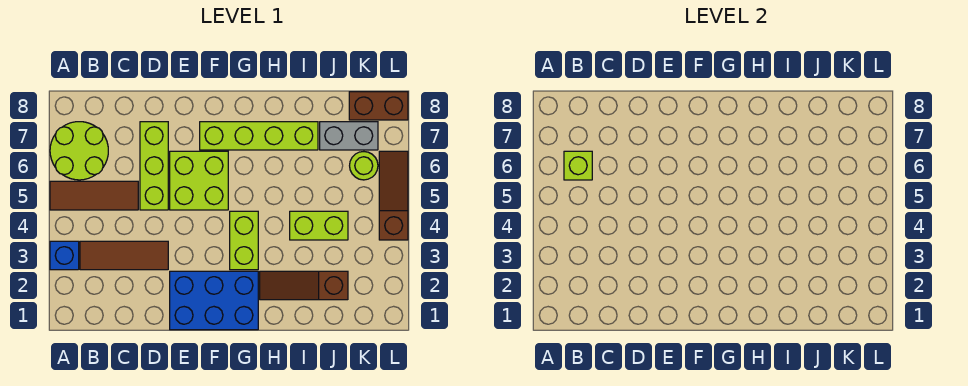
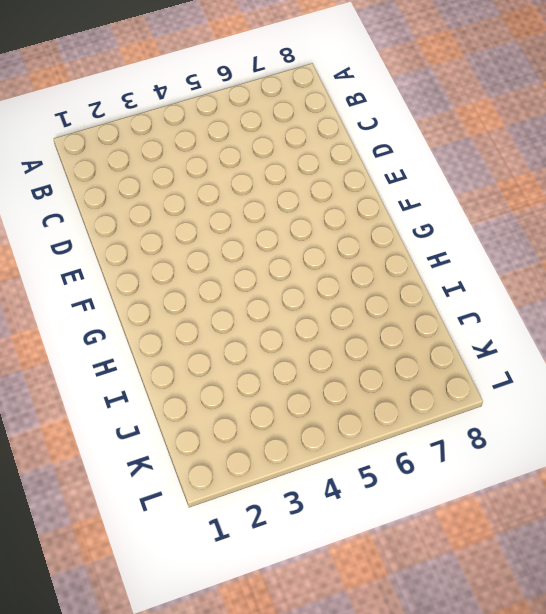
none -> blue 1x1 brick [50,241,79,270]
none -> brown 1x3 tile [50,181,138,210]
none -> lime 2x2 round brick [50,122,108,180]

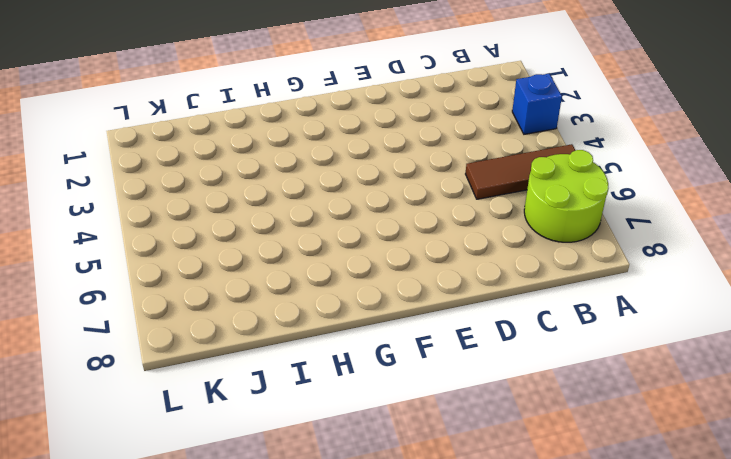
none -> brown 1x3 tile [80,241,168,270]
none -> lime 1x3 brick [140,122,168,210]
none -> blue 2x3 brick [170,271,258,330]

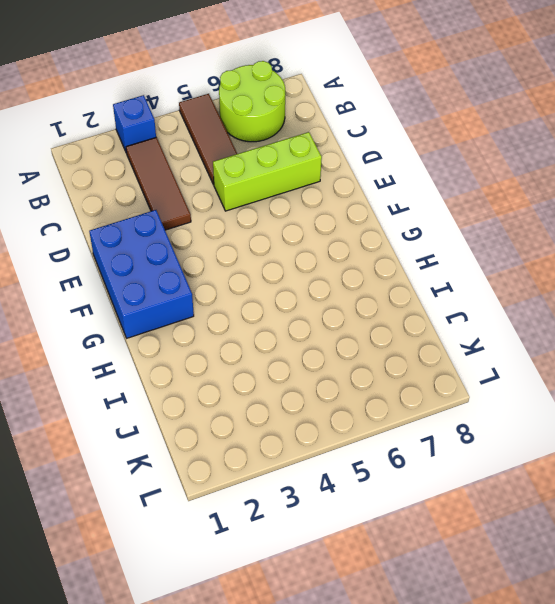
none -> lime 2x2 brick [170,151,228,210]
none -> lime 1x4 brick [200,122,318,150]
none -> lime 1x2 brick [230,211,258,270]

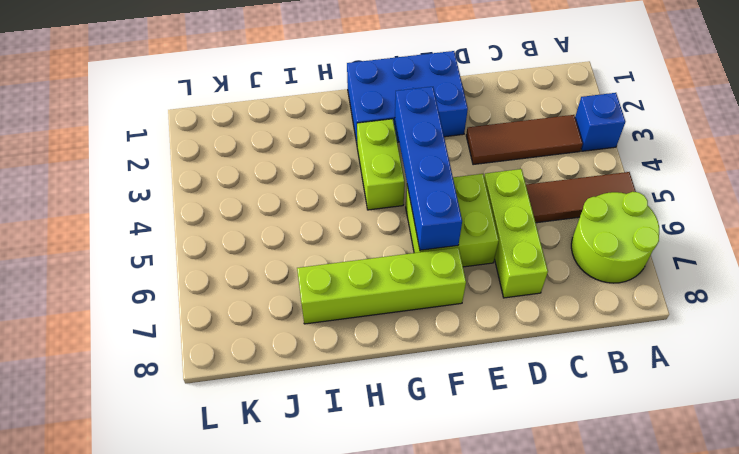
blue 1x4 brick [395,87,462,250] -> none
none -> brown 1x3 slope [260,271,348,300]
none -> lime 1x2 brick [290,211,348,240]
none -> grey 1x2 brick [320,122,378,150]

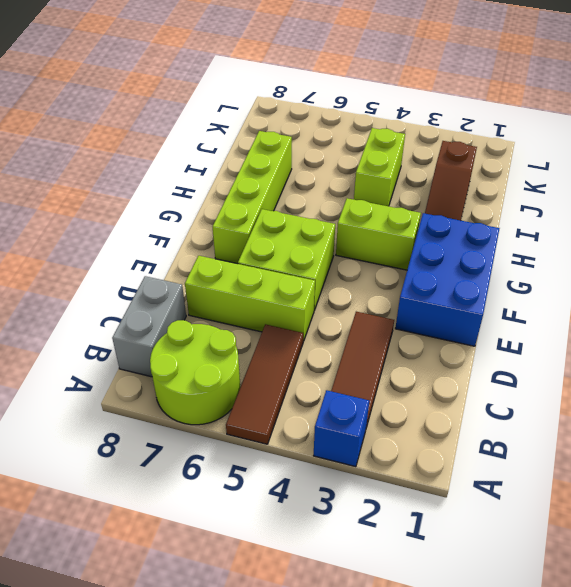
grey 1x2 brick [112,276,186,377] -> grey 1x2 brick moved to [320,122,378,150]
none -> lime 1x1 round brick [350,152,378,180]
none -> brown 1x2 brick [349,92,408,120]
none -> brown 1x3 slope [379,151,408,240]

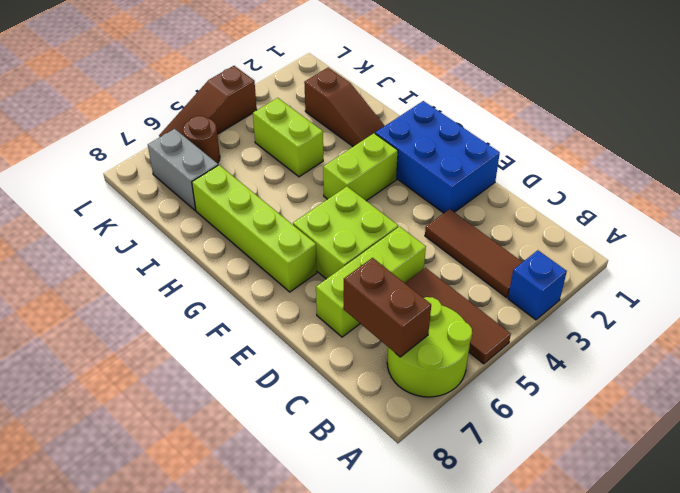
brown 1x2 brick [344,258,431,357] -> brown 1x2 brick moved to [349,92,408,120]
brown 1x1 round brick [183,116,220,163] -> lime 1x1 round brick [350,152,378,180]
none -> lime 1x1 brick [564,151,592,180]

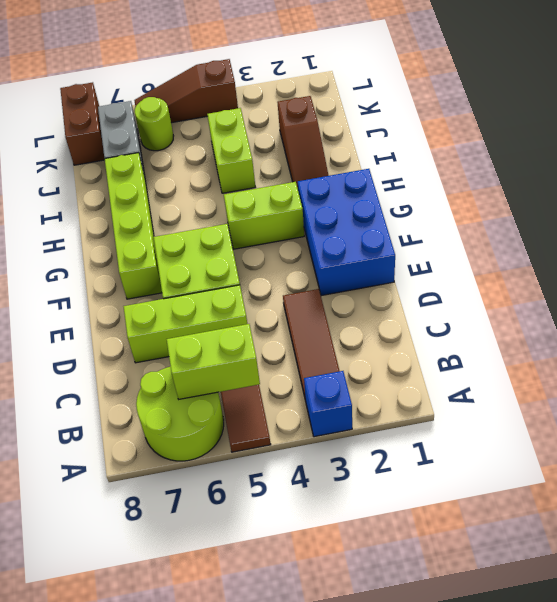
lime 1x2 brick [167,324,260,399] -> lime 1x1 brick [564,151,592,180]

